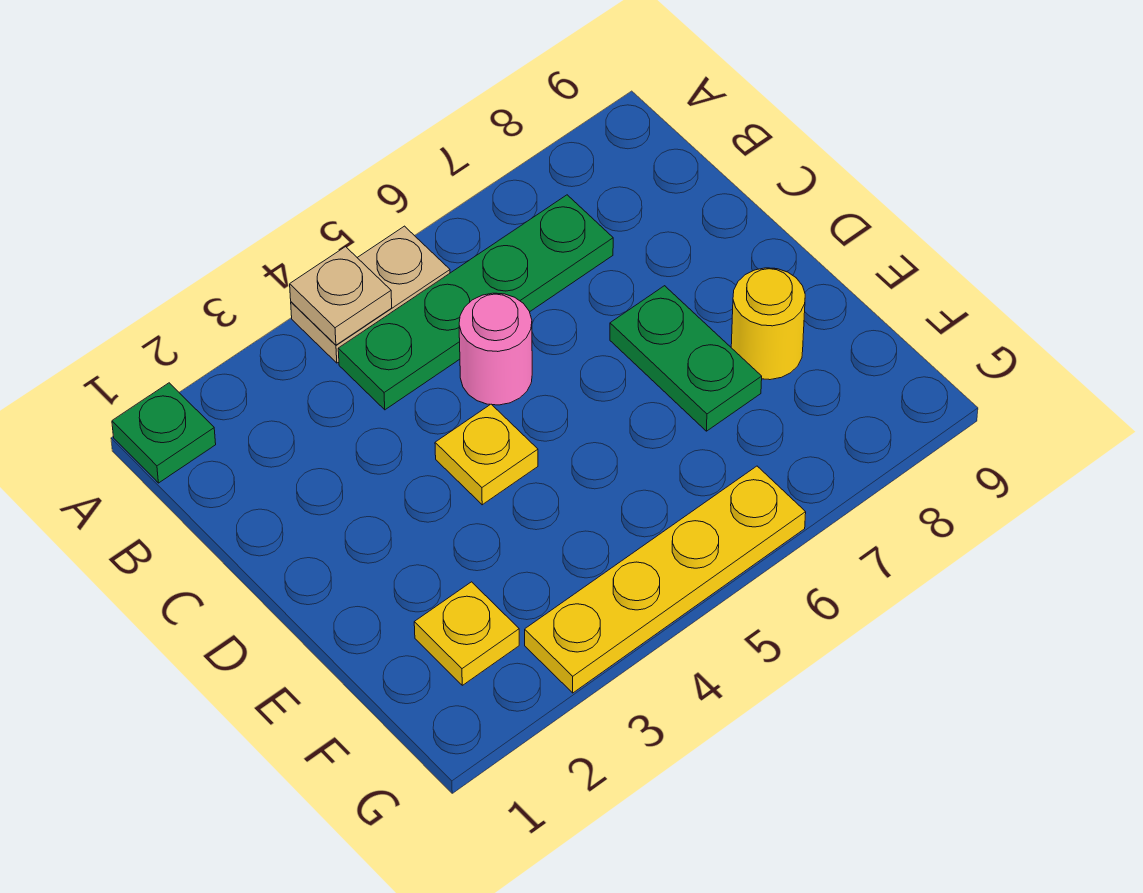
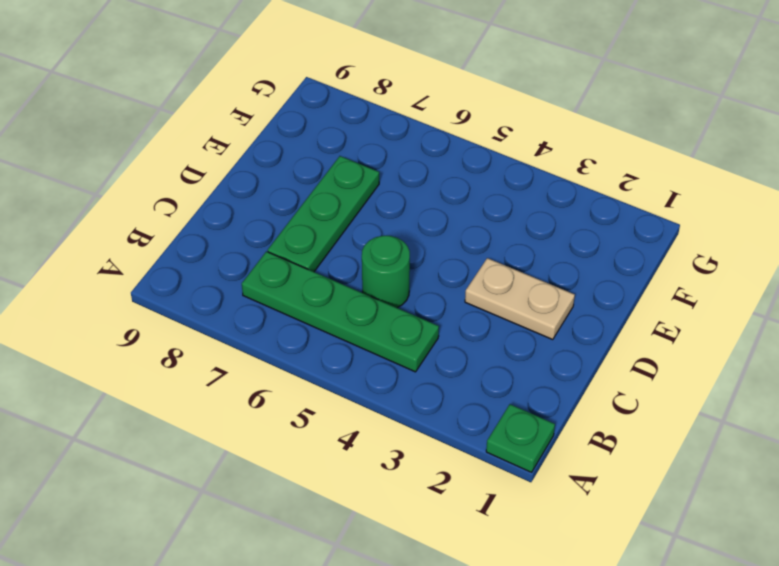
green 1x1 round brick [362,236,410,308] -> pink 1x1 round brick [459,293,532,405]
green 1x3 plate [268,156,379,272] -> green 1x2 plate [610,286,762,431]
tan 1x2 plate [465,258,575,339] -> tan 1x2 plate moved to [291,226,450,363]
none -> yellow 1x1 plate [435,404,538,505]
none -> yellow 1x1 round brick [731,268,805,380]

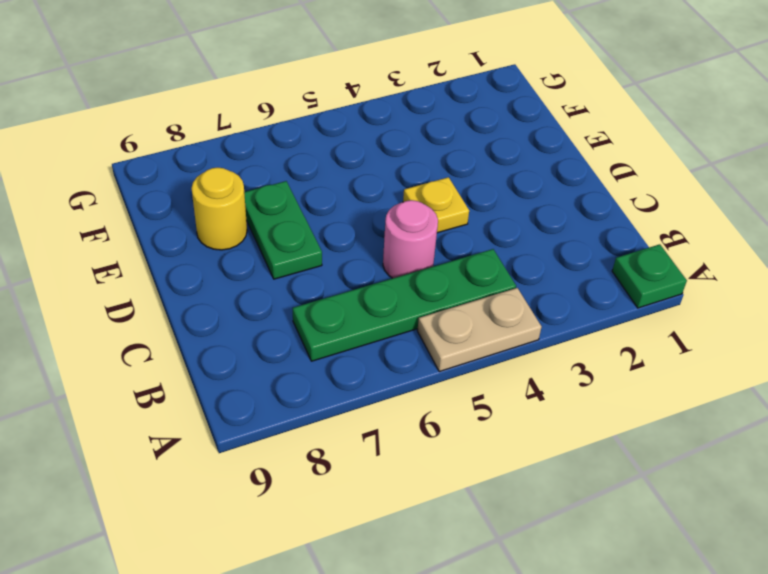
none -> yellow 1x1 plate [414,582,519,685]
none -> yellow 1x4 plate [525,466,806,693]

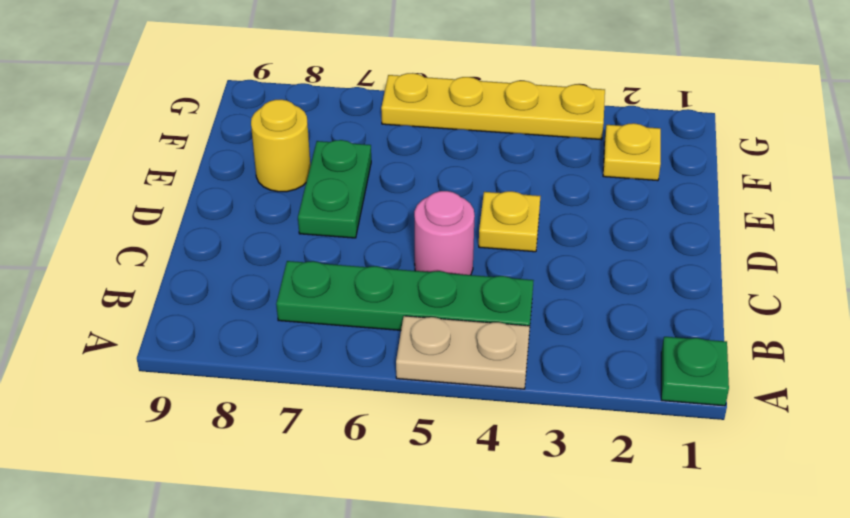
none -> tan 1x1 plate [290,247,392,345]

